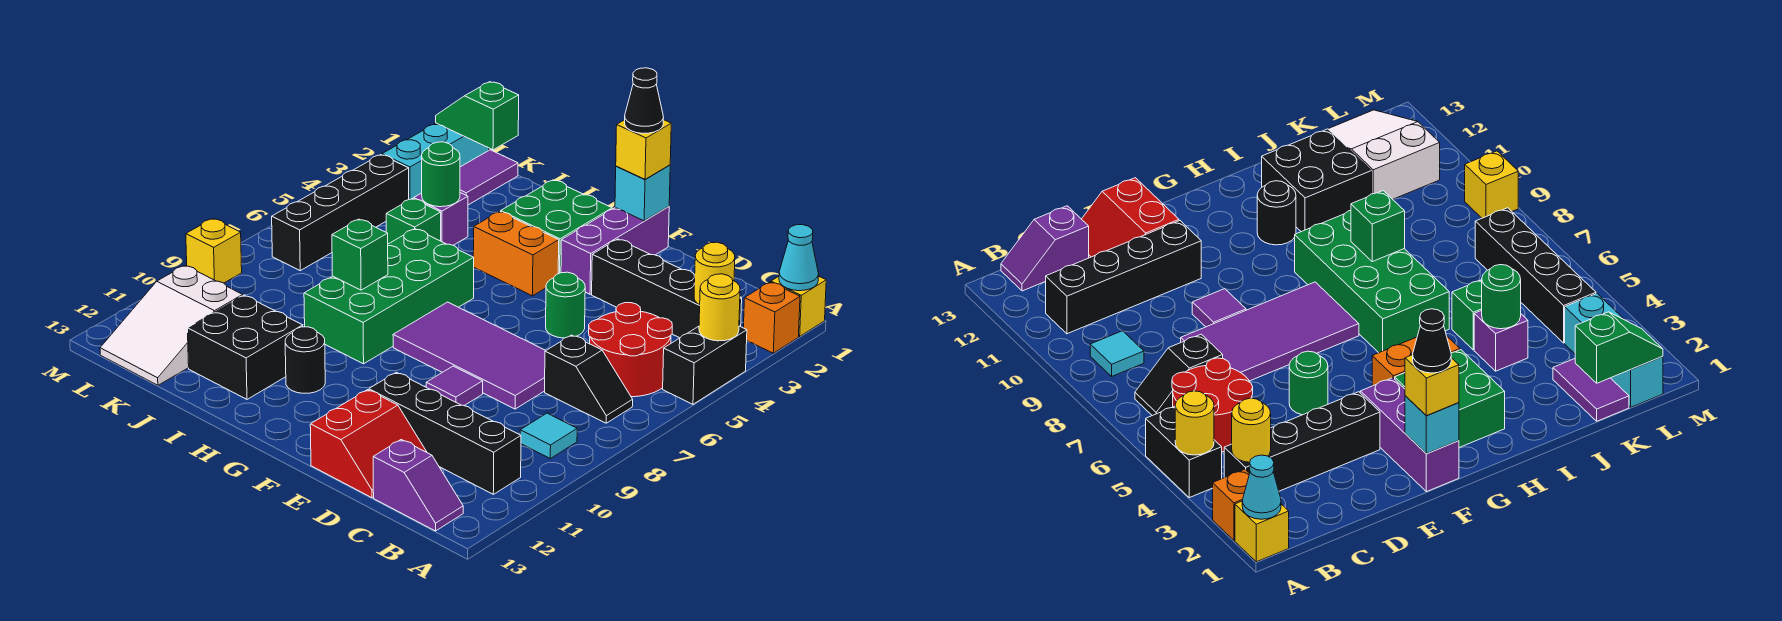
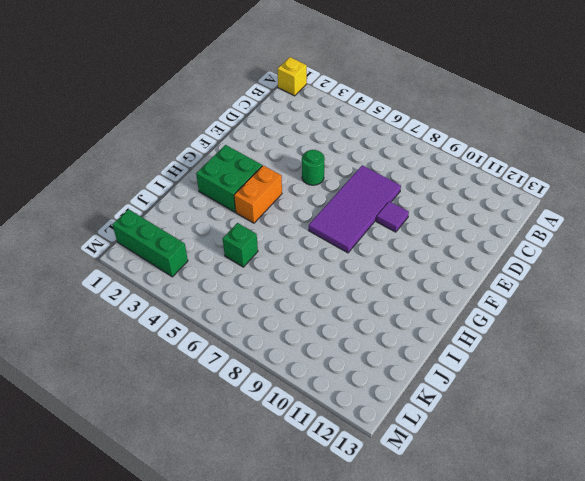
green 1x3 brick [112,209,188,277] -> cyan 1x3 brick [382,123,489,199]
none -> orange 1x1 brick [743,282,800,353]
none -> black 1x2 brick [663,326,747,404]
none -> black 1x4 brick [592,239,742,338]
none -> red 2x2 round brick [589,303,672,397]

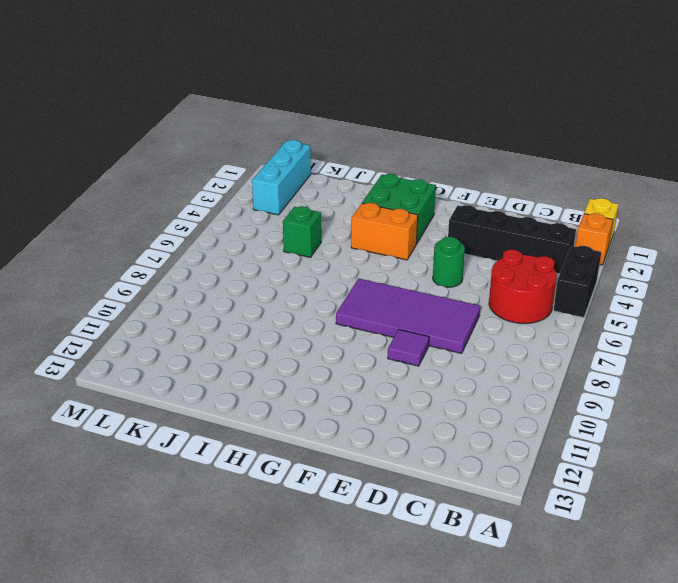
none -> black 1x2 slope [545,335,633,423]
none -> cyan 1x1 tile [520,413,577,458]
none -> black 1x4 brick [369,372,521,494]
none -> purple 1x2 slope [373,440,463,531]

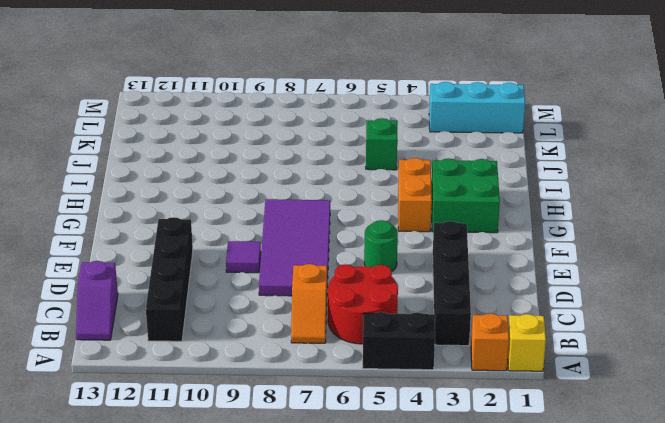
orange 1x2 slope [291,264,327,343] -> black 1x2 slope [545,335,633,423]
none -> cyan 1x1 tile [520,413,577,458]
none -> red 2x2 slope [310,390,427,498]
none -> purple 1x3 brick [561,206,669,294]
none -> green 2x4 brick [304,229,474,364]

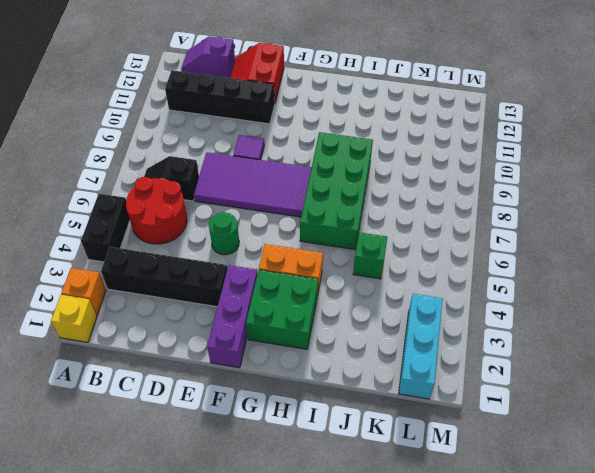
none -> cyan 1x1 tile [520,413,577,458]
none -> black 1x1 round brick [285,327,325,393]
none -> black 2x2 brick [187,295,303,399]
none -> purple 1x1 brick [414,193,468,245]

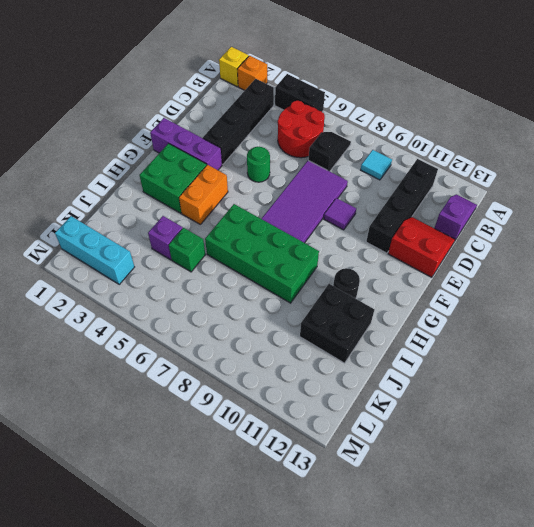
none -> purple 1x2 tile [460,150,518,205]
none -> white 2x3 slope [100,266,243,385]
none -> black 1x4 brick [272,155,409,271]
none -> yellow 1x1 brick [186,219,242,283]

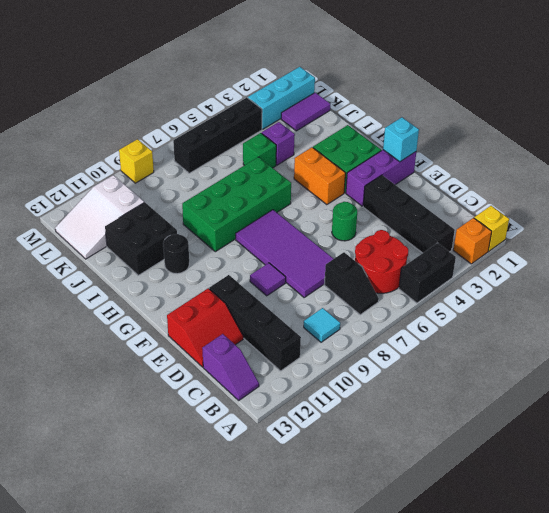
none -> cyan 1x1 cone [779,225,819,291]
none -> yellow 1x1 round brick [699,274,740,341]
none -> yellow 1x1 round brick [694,242,735,305]
none -> green 1x1 brick [332,219,388,290]

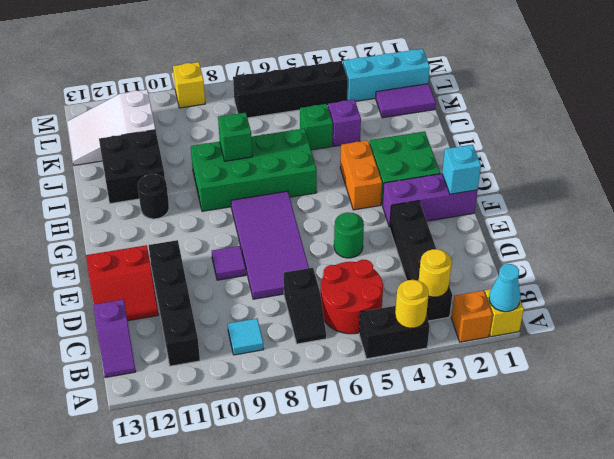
none -> green 1x1 round brick [422,142,460,207]
none -> green 1x2 slope [436,82,519,150]
none -> yellow 1x1 brick [616,120,671,179]
none -> black 1x1 cone [625,68,664,133]

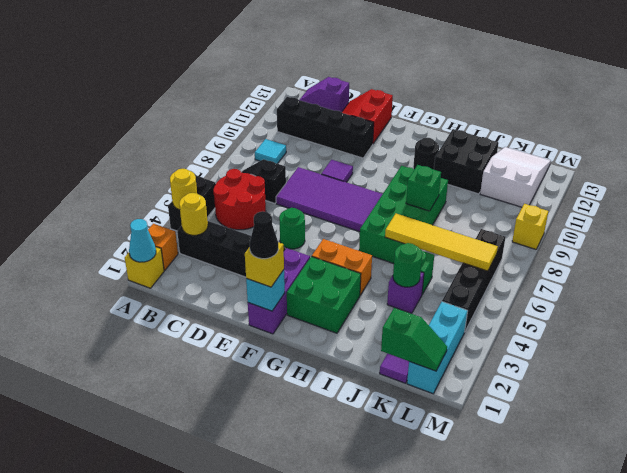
yellow 1x4 tile [385,214,498,271] -> none

